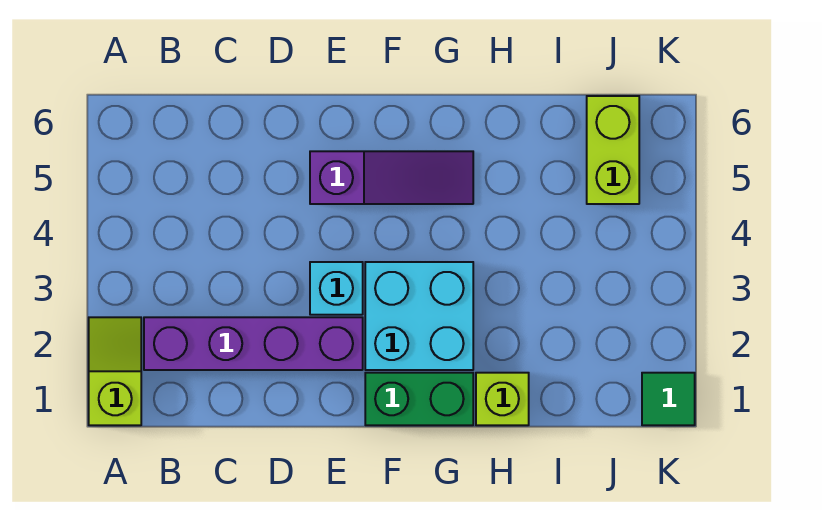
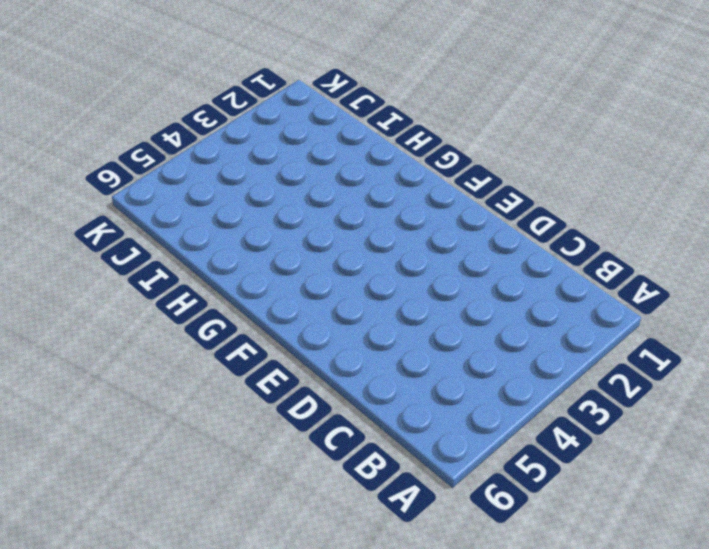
none -> lime 1x2 slope [89,317,141,425]
none -> purple 1x4 brick [144,317,363,370]

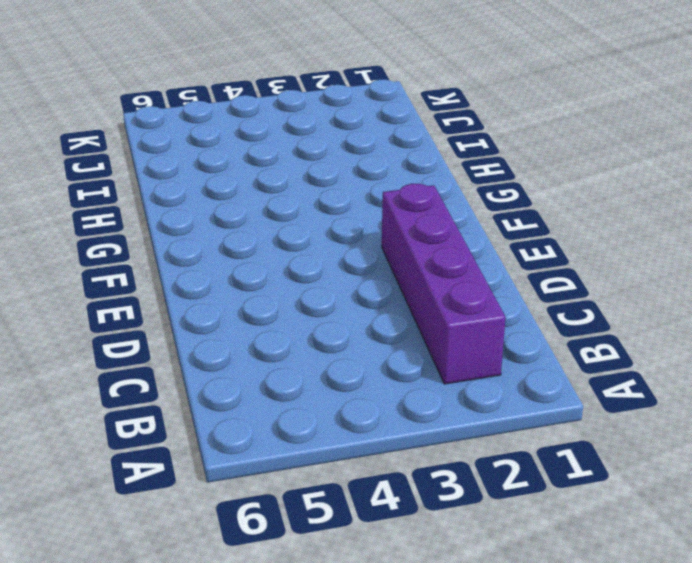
none -> lime 1x2 slope [89,317,141,425]
none -> cyan 1x1 brick [310,262,363,315]

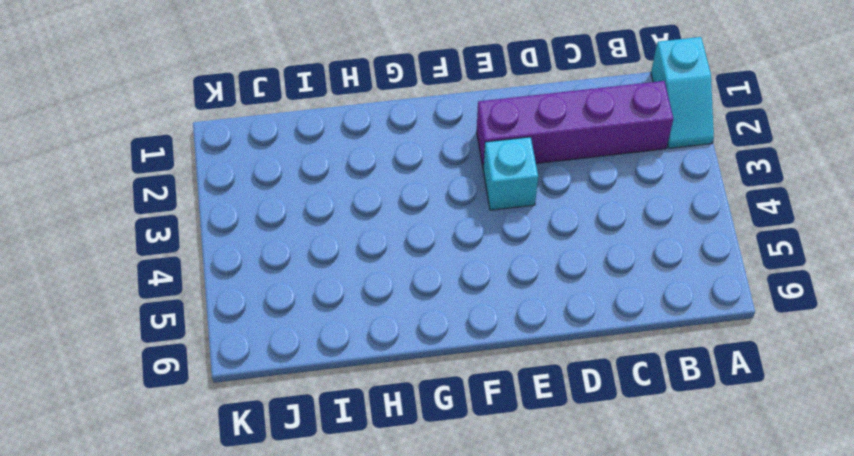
cyan 1x2 slope [651,37,714,148] -> lime 1x2 slope [89,317,141,425]
none -> purple 1x3 slope [310,151,473,204]
none -> green 1x2 brick [365,373,473,425]

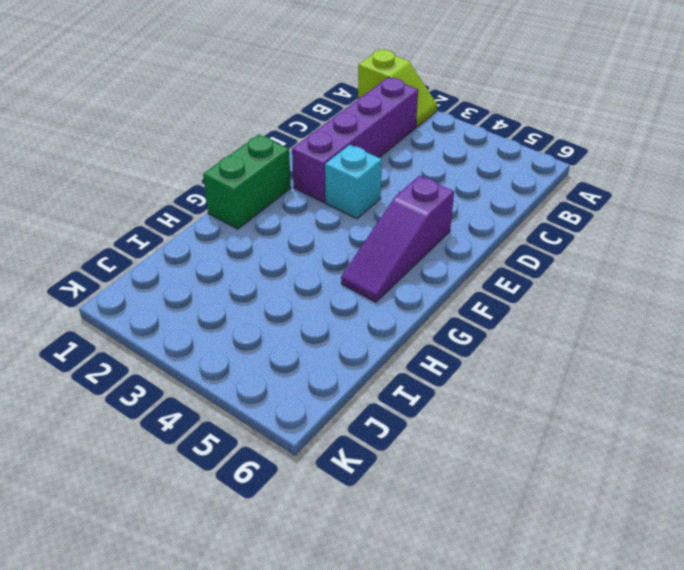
none -> cyan 2x2 brick [365,262,473,370]
none -> lime 1x1 brick [476,373,529,425]

